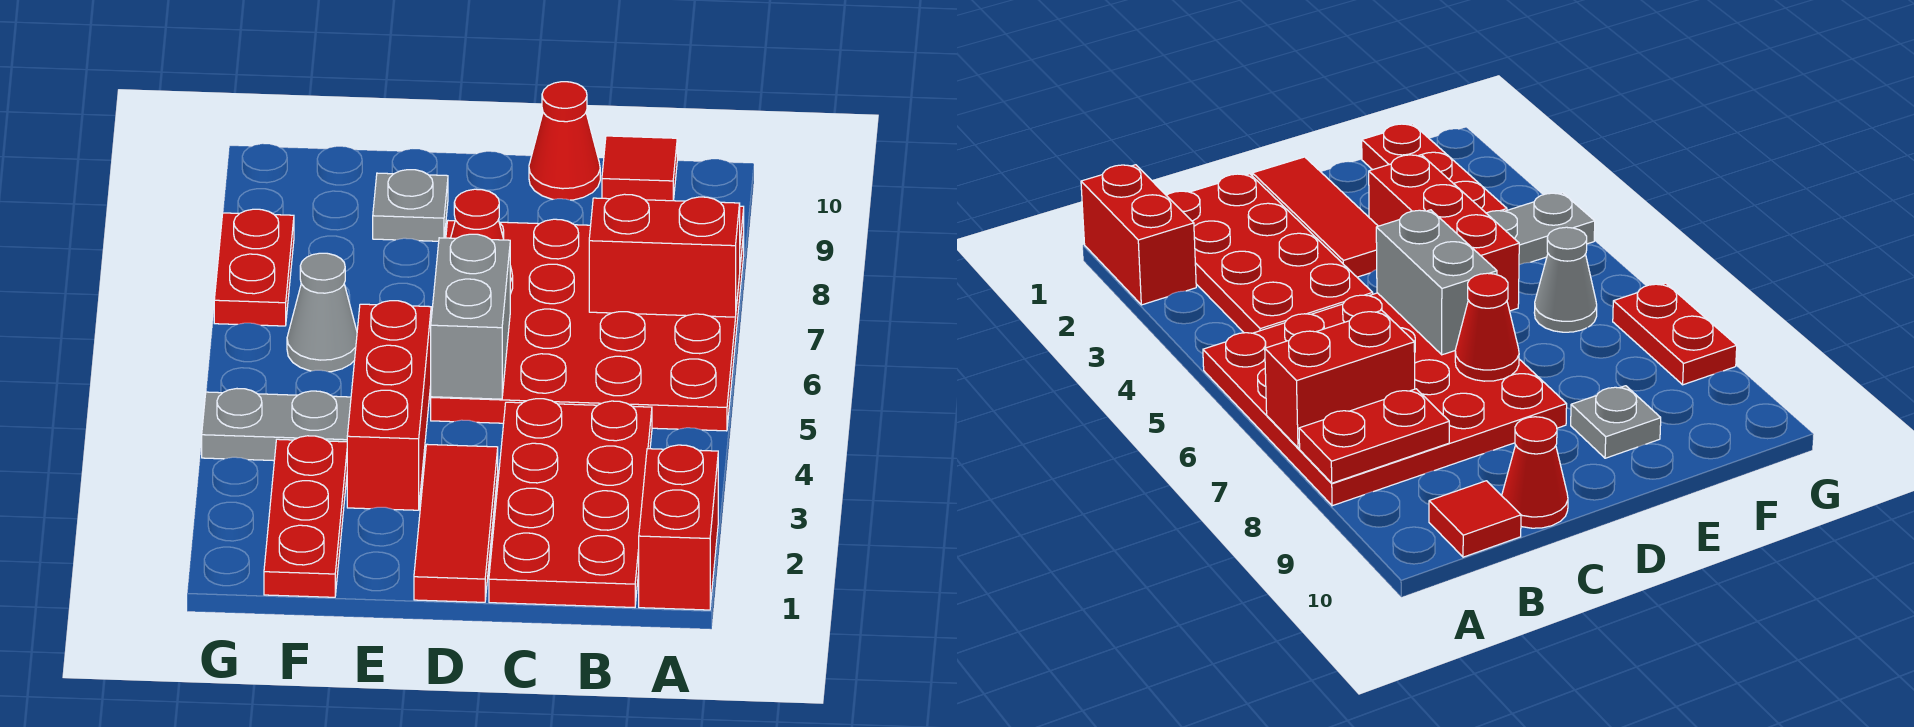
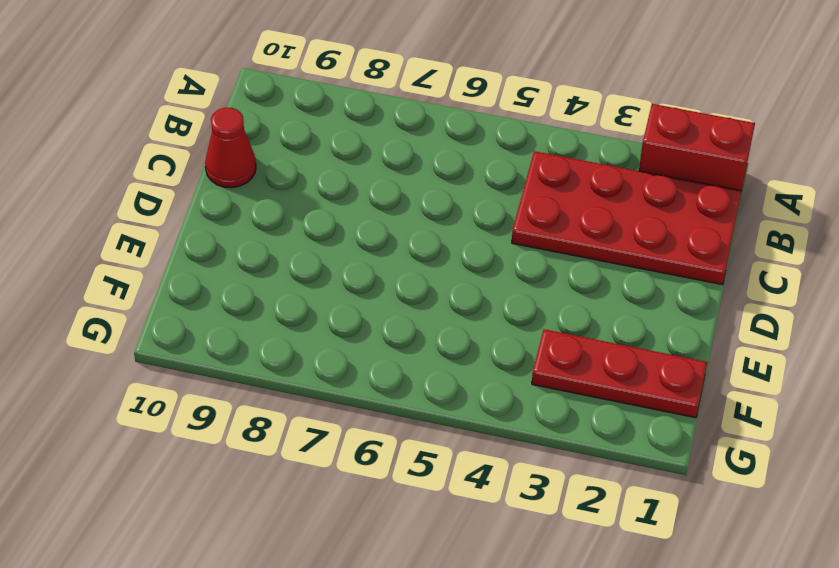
none -> red 4x4 plate [431,219,744,431]
none -> red 1x1 tile [602,136,677,201]
none -> red 1x3 tile [414,444,498,602]

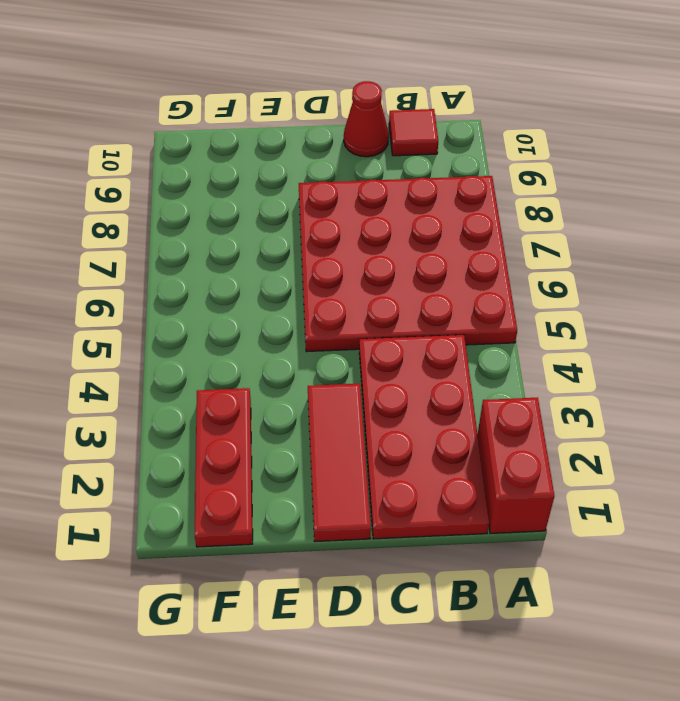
none -> red 1x3 brick [347,301,431,510]
none -> grey 1x1 plate [373,170,448,241]
none -> grey 1x2 plate [202,389,351,461]

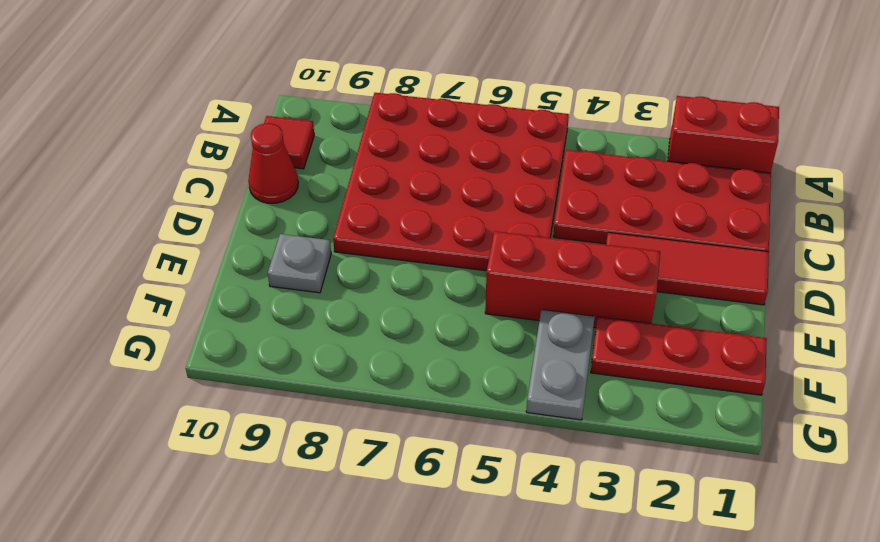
none -> grey 1x1 cone [287,253,357,372]
none -> red 1x2 plate [214,209,294,326]
none -> red 1x2 brick [589,194,740,317]

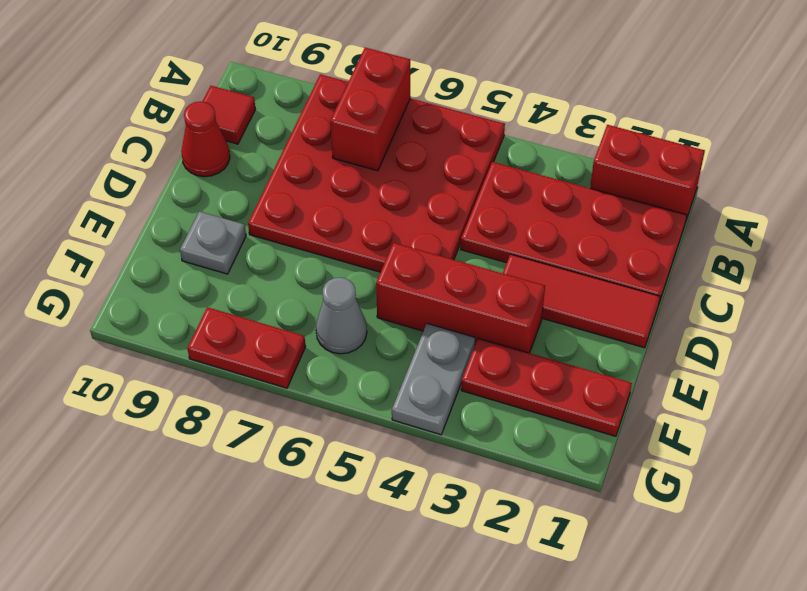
none -> red 1x2 plate [1299,389,1449,483]
none -> grey 1x2 brick [431,234,510,399]
none -> red 1x1 cone [451,189,513,294]

